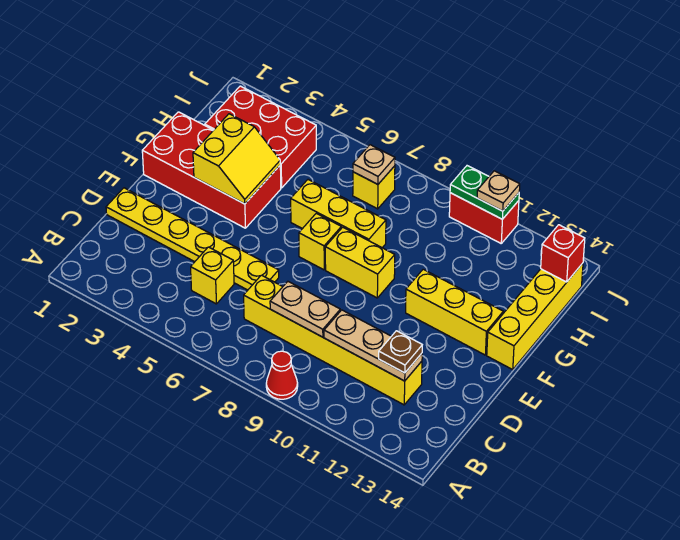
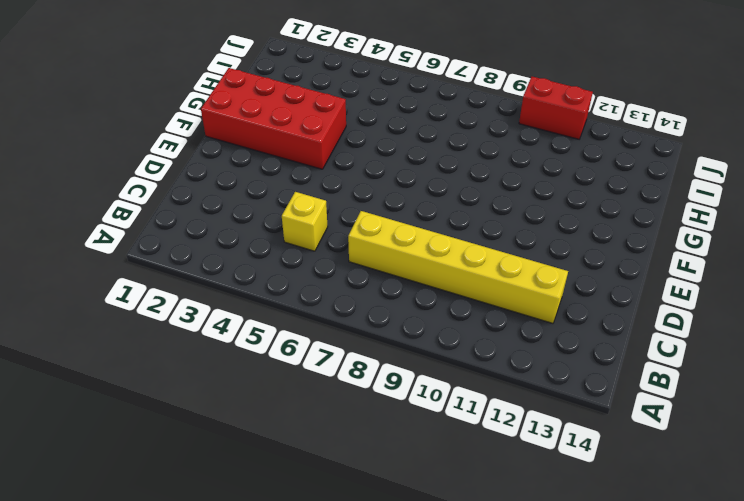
none -> red 1x1 cone [266,351,298,399]
none -> yellow 1x6 plate [106,188,279,290]
none -> yellow 1x1 brick [299,213,341,270]

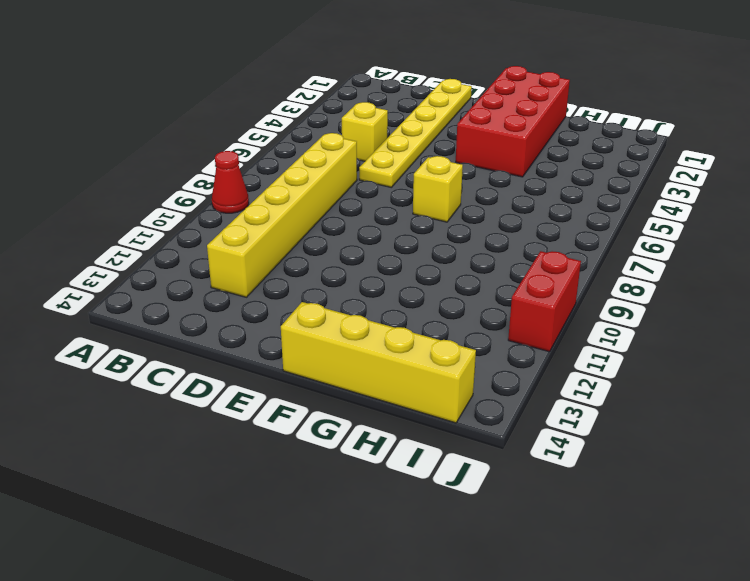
none -> yellow 1x2 brick [325,227,395,298]
none -> yellow 1x3 brick [406,269,503,355]
none -> yellow 1x3 brick [291,180,386,248]

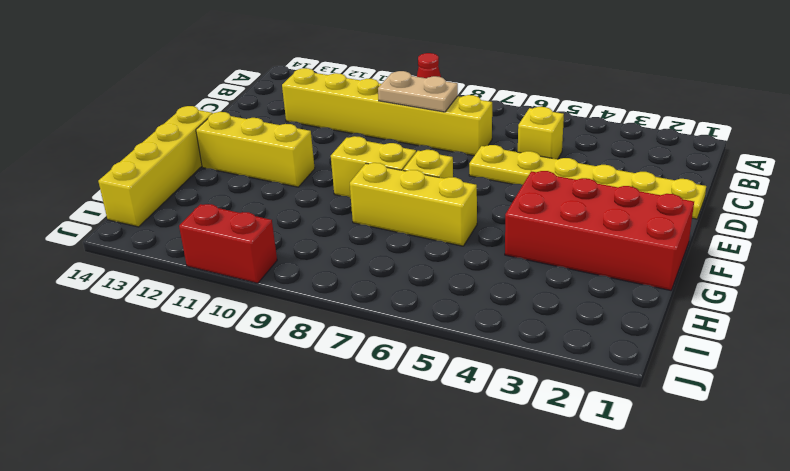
none -> red 2x3 brick [205,86,316,188]
none -> yellow 1x1 brick [353,166,395,209]
none -> tan 1x3 plate [324,310,422,381]

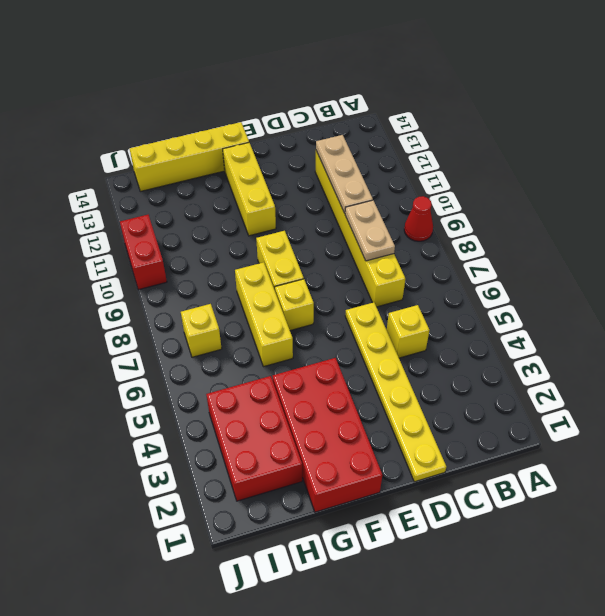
none -> yellow 2x2 slope [193,114,280,204]
none -> tan 1x1 plate [353,145,395,184]
none -> red 1x1 brick [541,225,585,282]

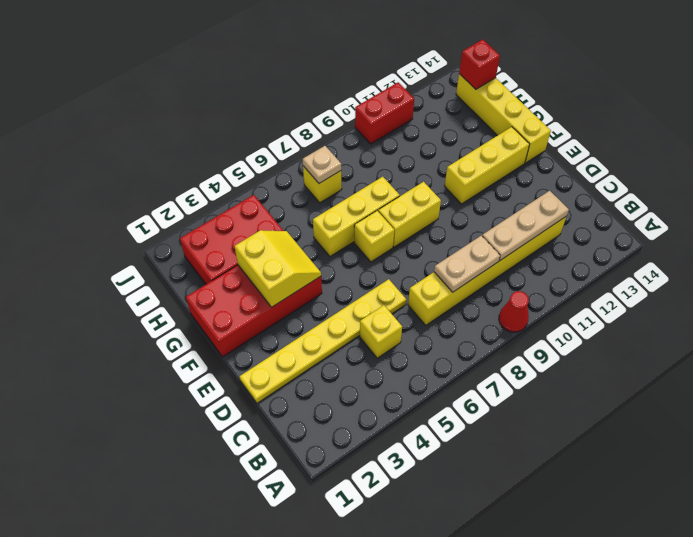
none -> green 1x2 plate [450,166,519,219]
none -> brown 1x1 plate [379,331,422,373]
none -> tan 1x1 plate [477,171,520,211]

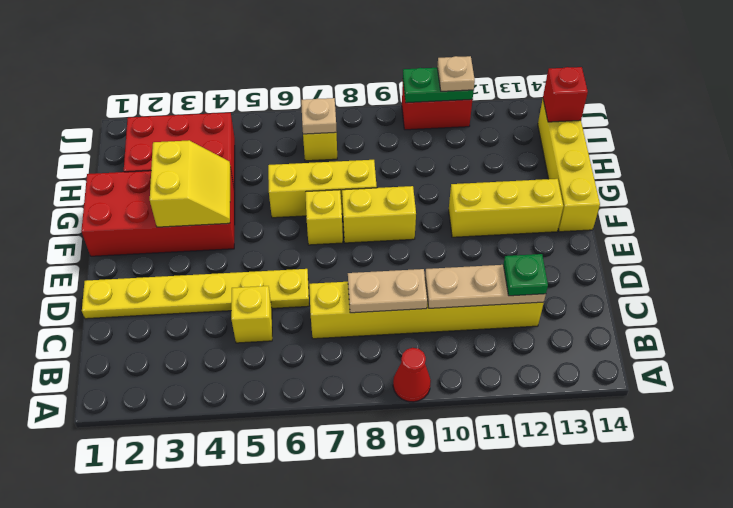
green 1x1 plate [503,254,548,296] -> brown 1x1 plate [379,331,422,373]

